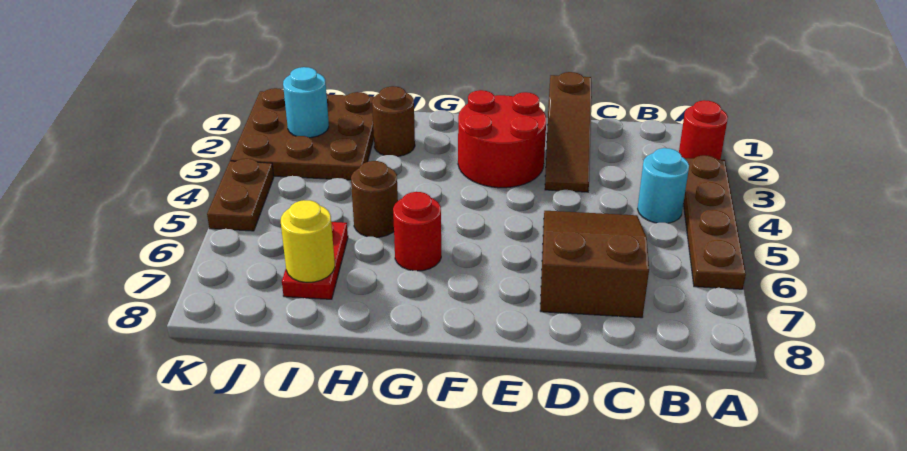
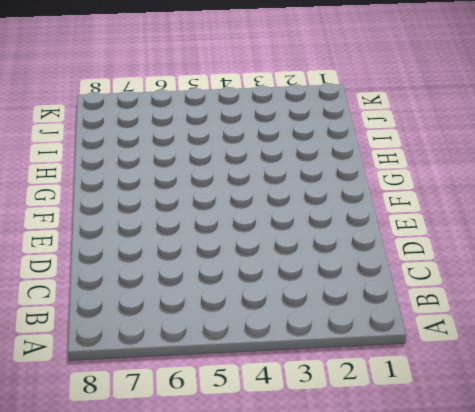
none -> red 1x1 round brick [679,100,728,160]
none -> brown 1x4 plate [683,155,746,289]
none -> cyan 1x1 round brick [638,148,689,223]

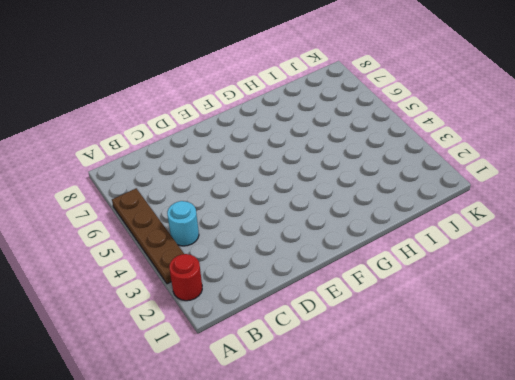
none -> brown 2x3 slope [540,211,649,318]
none -> brown 1x3 slope [545,72,592,192]
none -> red 2x2 round brick [458,90,546,188]

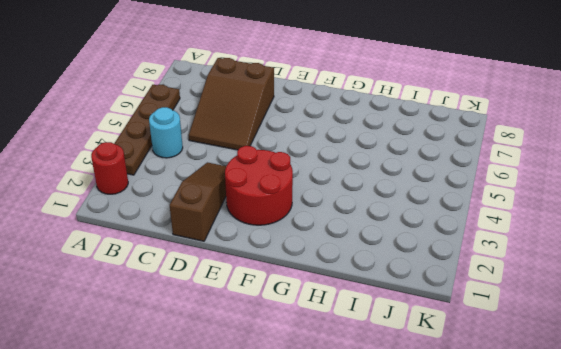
none -> red 1x1 round brick [393,192,441,271]
none -> brown 1x1 round brick [372,86,415,156]
none -> brown 1x1 round brick [351,161,398,237]

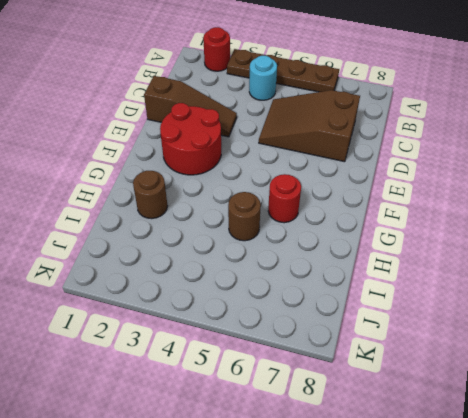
none -> brown 3x3 plate [230,88,374,180]
none -> red 1x2 plate [282,222,348,299]
none -> brown 1x2 plate [207,159,274,231]

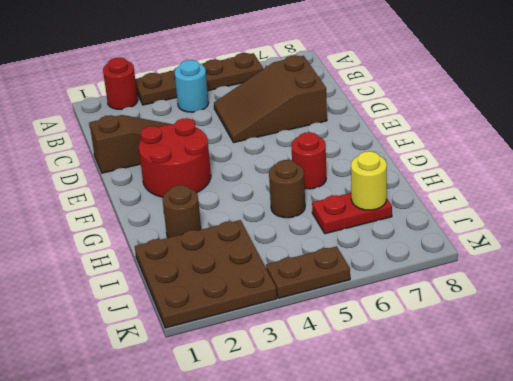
none -> cyan 1x1 round brick [283,67,329,138]

